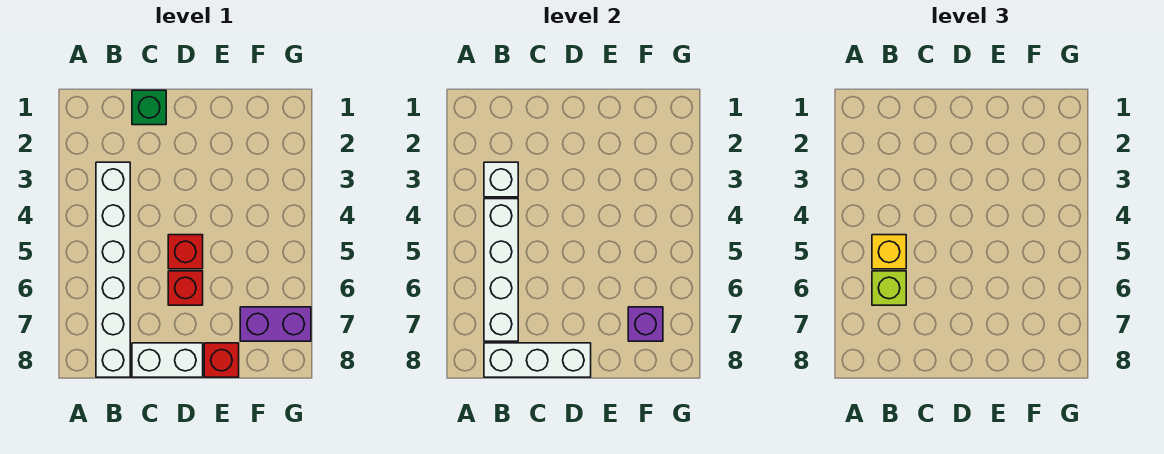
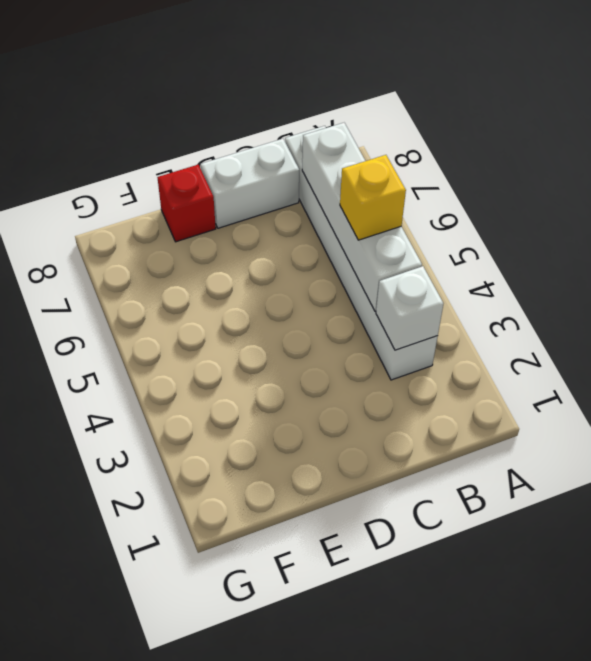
none -> green 1x1 brick [132,90,166,125]
none -> red 1x1 brick [168,235,203,269]
none -> red 1x1 brick [168,271,203,305]

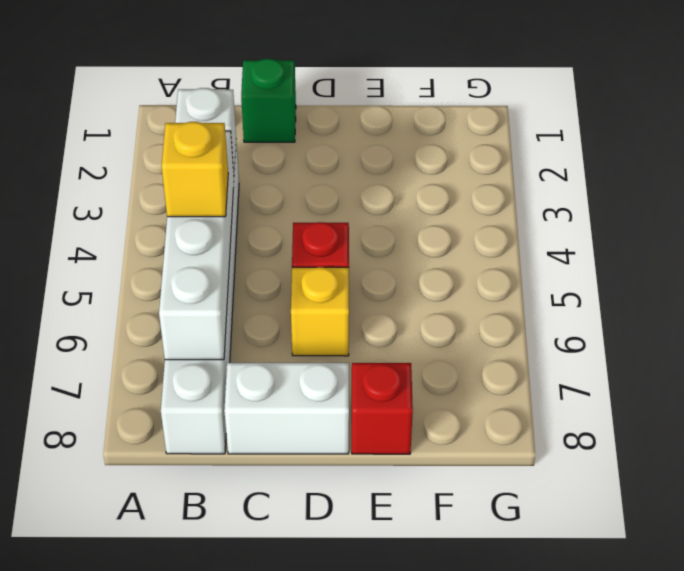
yellow 1x1 brick [291,267,349,356] -> red 1x1 brick [168,271,203,305]
none -> purple 1x2 brick [240,307,311,341]
none -> white 1x3 brick [484,343,591,377]
none -> purple 1x1 brick [628,307,663,341]

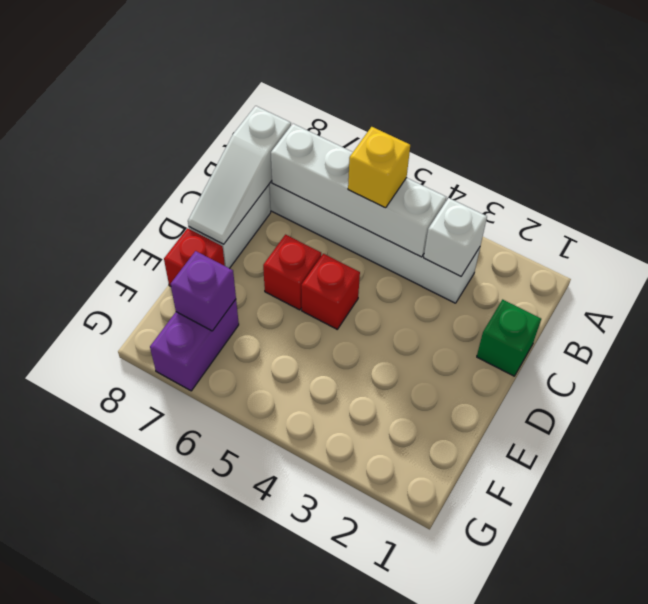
white 1x3 slope [188,106,291,244] -> white 1x3 brick [484,343,591,377]
none -> lime 1x1 brick [872,271,906,305]

